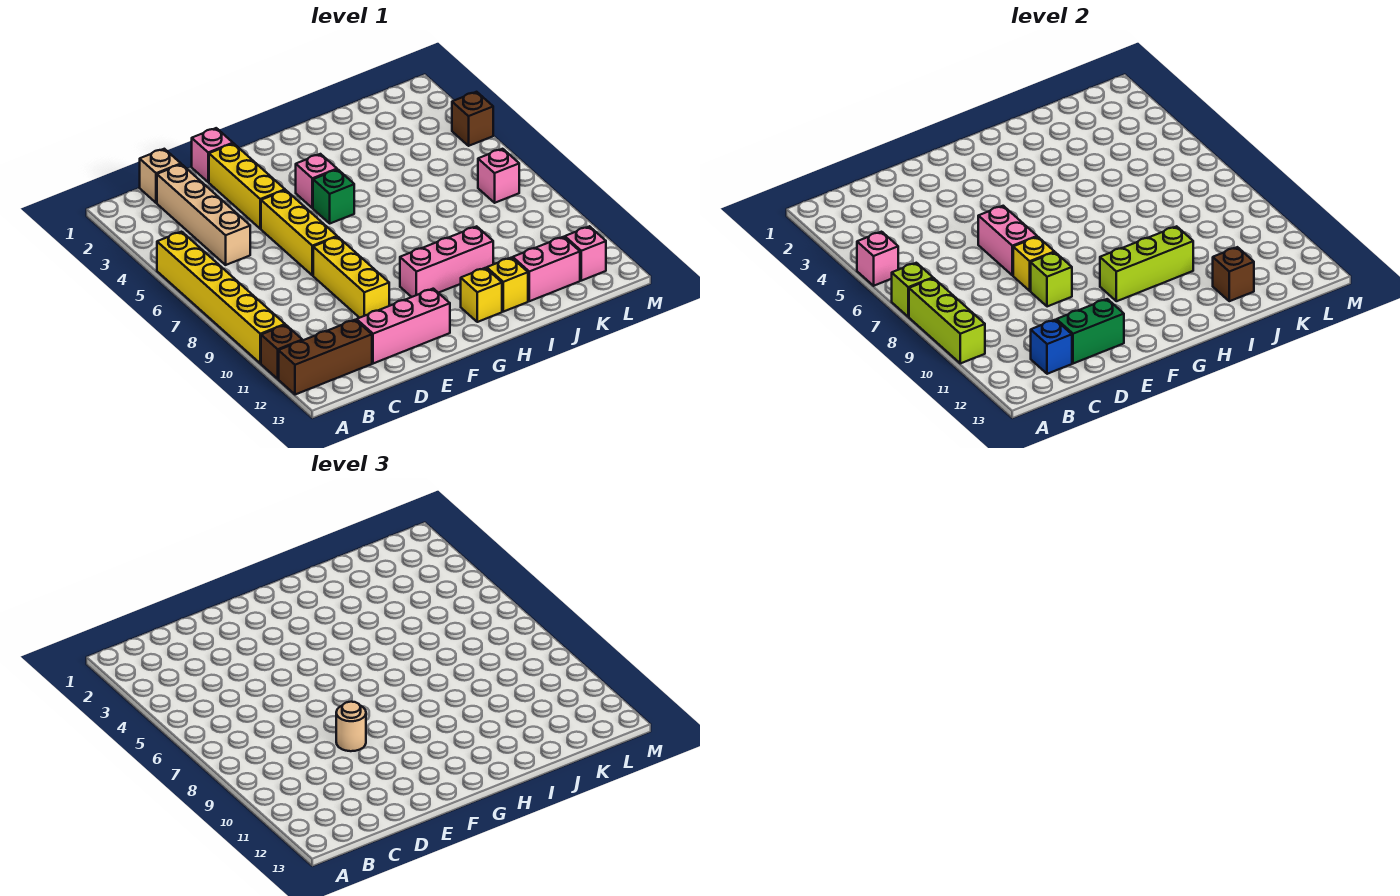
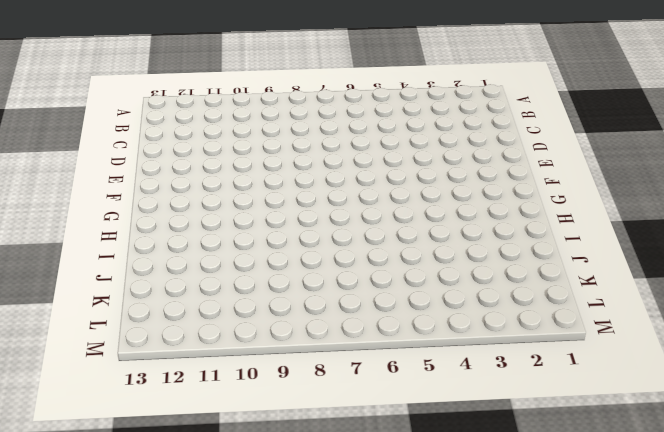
none -> yellow 1x6 brick [157,232,285,363]
none -> brown 1x1 brick [261,325,302,379]
none -> brown 1x3 brick [279,320,372,395]
none -> tan 1x1 brick [140,149,181,203]

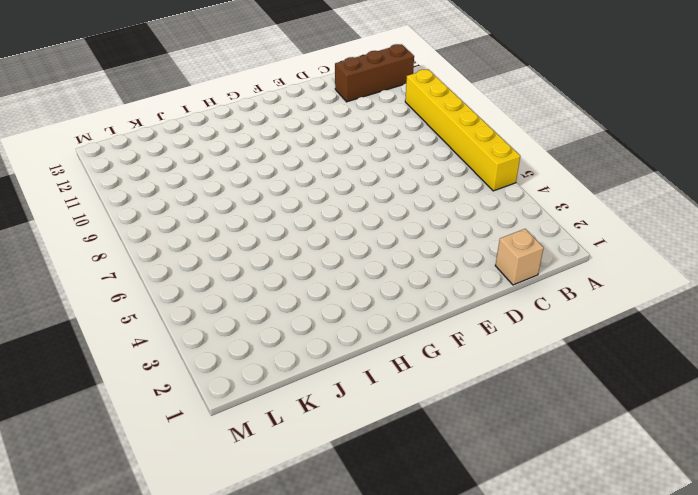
none -> brown 1x1 brick [261,325,302,379]
none -> tan 1x4 brick [157,164,250,265]
none -> pink 1x3 brick [357,289,450,364]
none -> pink 1x1 brick [192,128,233,182]

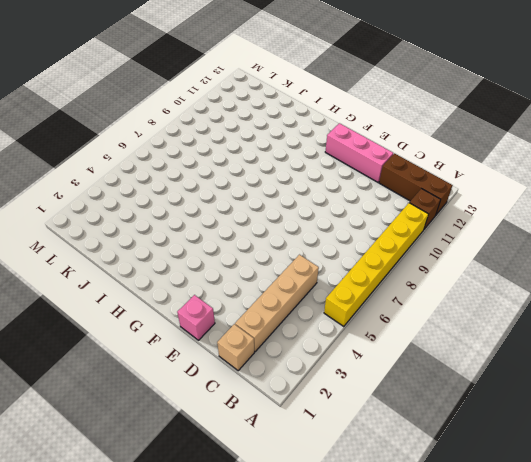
none -> yellow 1x3 brick [209,144,285,229]
none -> yellow 1x3 brick [261,190,337,275]
none -> yellow 1x3 brick [313,237,389,318]
none -> pink 1x1 brick [296,154,337,208]

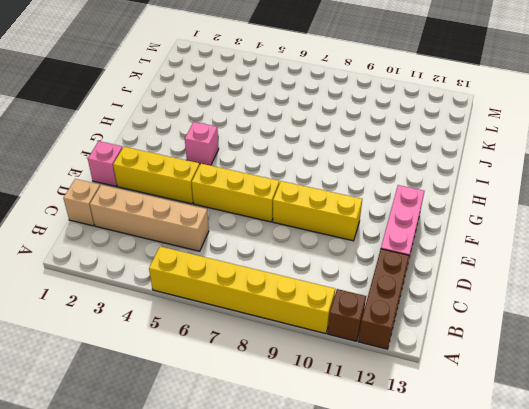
none -> green 1x1 brick [313,170,354,223]
none -> pink 1x3 brick [400,226,493,297]
none -> yellow 1x1 brick [461,268,502,322]
none -> yellow 1x1 brick [487,258,528,312]

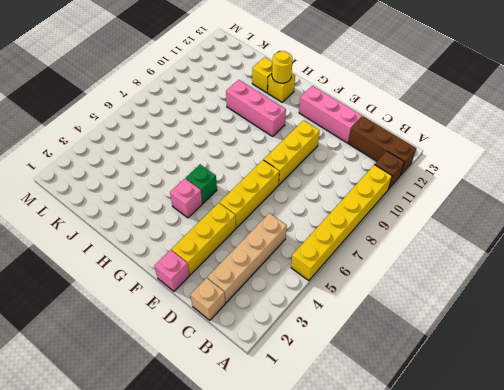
yellow 1x1 round brick [272,51,293,83] -> none
none -> pink 1x2 brick [513,237,580,301]
none -> pink 1x1 brick [478,149,519,203]
none -> pink 1x1 brick [565,226,606,281]
none -> brown 1x1 brick [452,92,493,146]

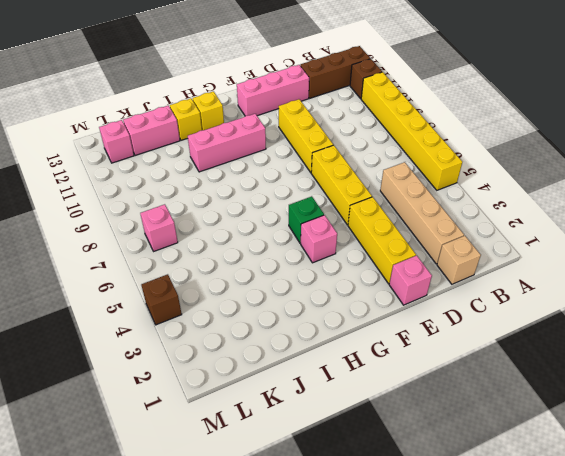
none -> pink 1x1 brick [857,232,898,286]
none -> lime 1x1 brick [892,263,933,317]
none -> lime 1x3 brick [909,278,985,363]
none -> blue 1x1 brick [1031,320,1072,374]

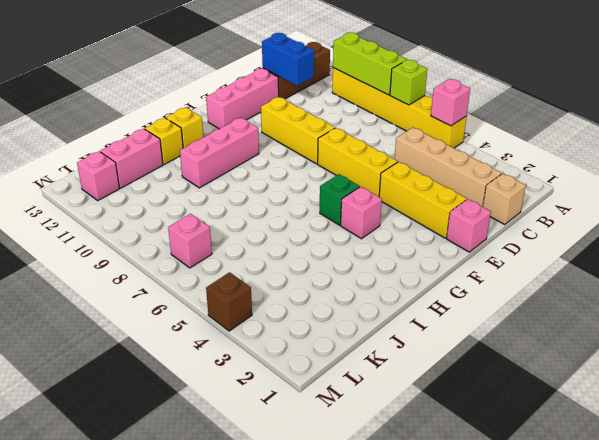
blue 1x2 brick [262,33,314,86] -> blue 1x1 brick [1031,320,1072,374]
none -> brown 1x1 brick [261,325,302,379]
none -> green 1x2 brick [1057,299,1124,364]
none -> pink 1x2 brick [978,206,1037,275]
none -> yellow 1x1 brick [1013,237,1054,291]

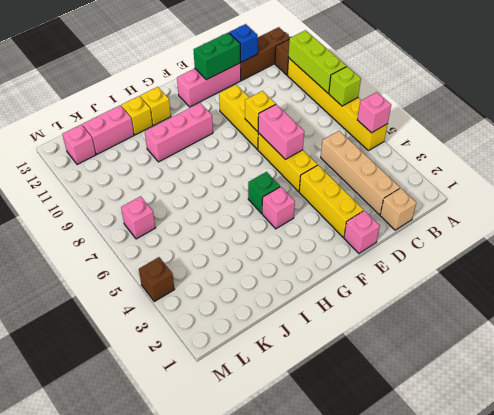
none -> lime 1x1 brick [1031,252,1072,307]
none -> lime 1x3 brick [1100,226,1193,301]
none -> brown 1x1 brick [1213,247,1254,301]
none -> tan 1x1 round brick [336,702,366,751]

